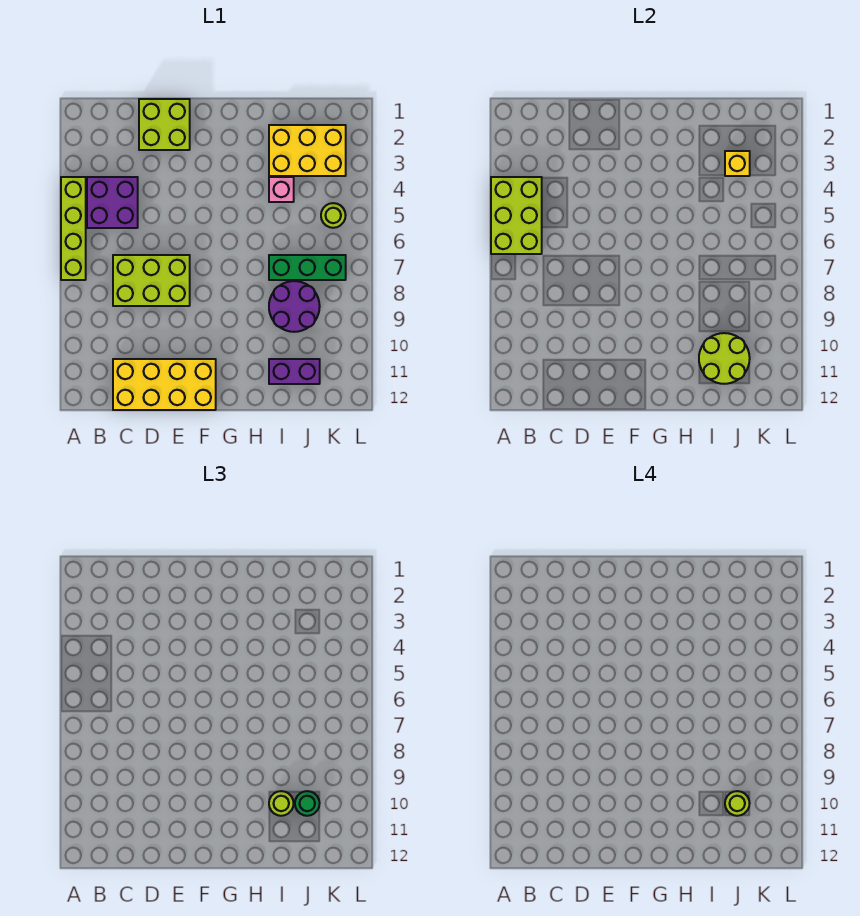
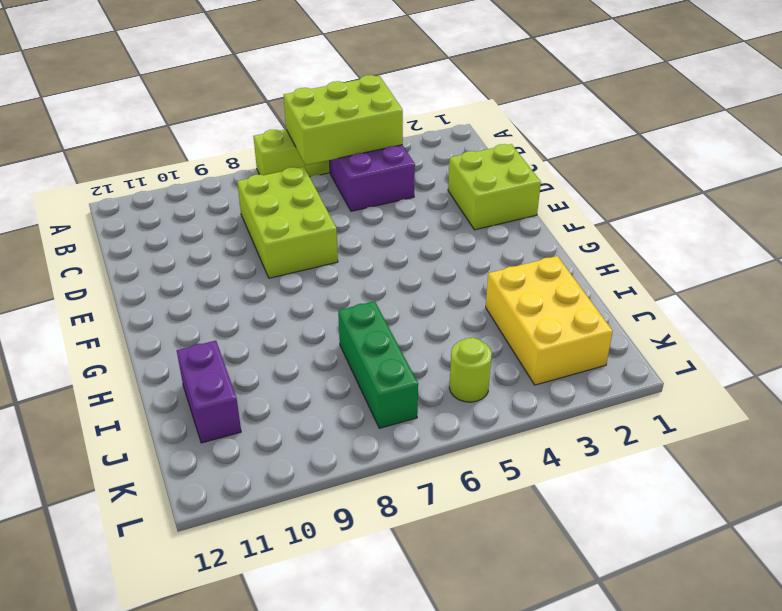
none -> yellow 2x4 brick [113,359,216,410]
none -> pink 1x1 brick [269,177,294,202]
none -> purple 2x2 round brick [269,281,320,332]

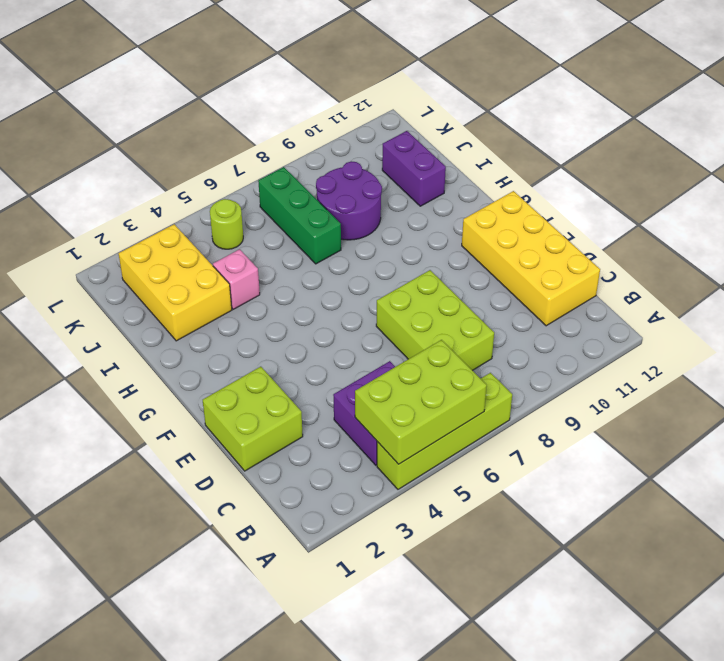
none -> lime 2x2 round brick [699,333,750,384]
none -> yellow 1x1 brick [725,151,750,176]
none -> lime 1x1 round brick [269,791,294,816]

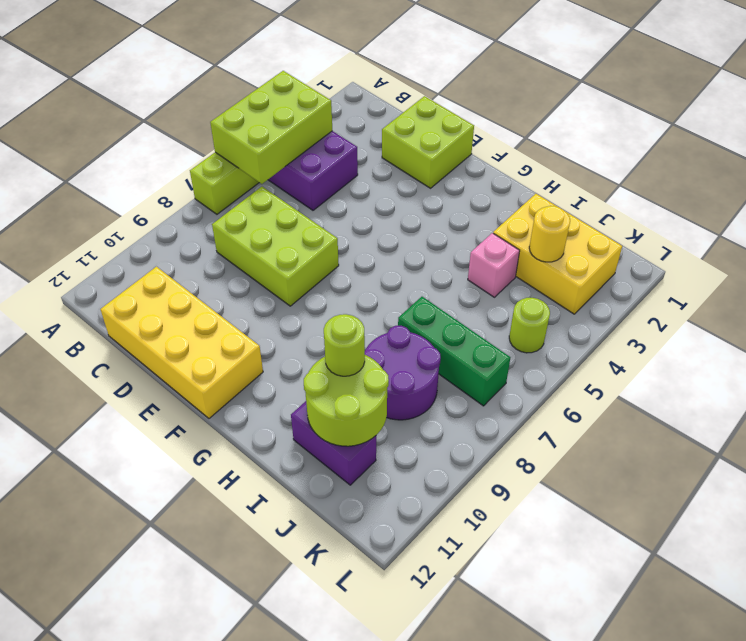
yellow 1x1 round brick [529,206,570,262] -> yellow 1x1 brick [725,151,750,176]
none -> green 1x1 round brick [295,791,320,816]
none -> lime 1x1 round brick [725,791,750,816]

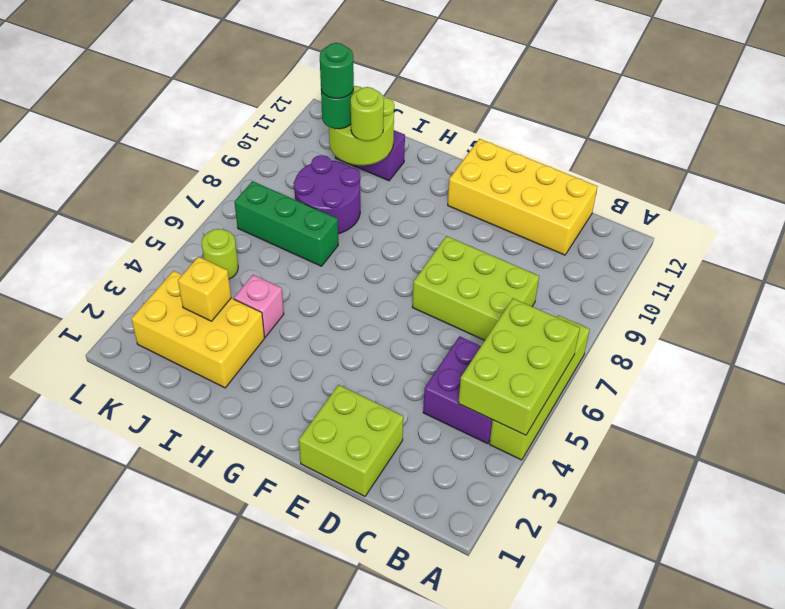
green 1x1 round brick [320,43,354,99] -> lime 1x1 round brick [725,791,750,816]

